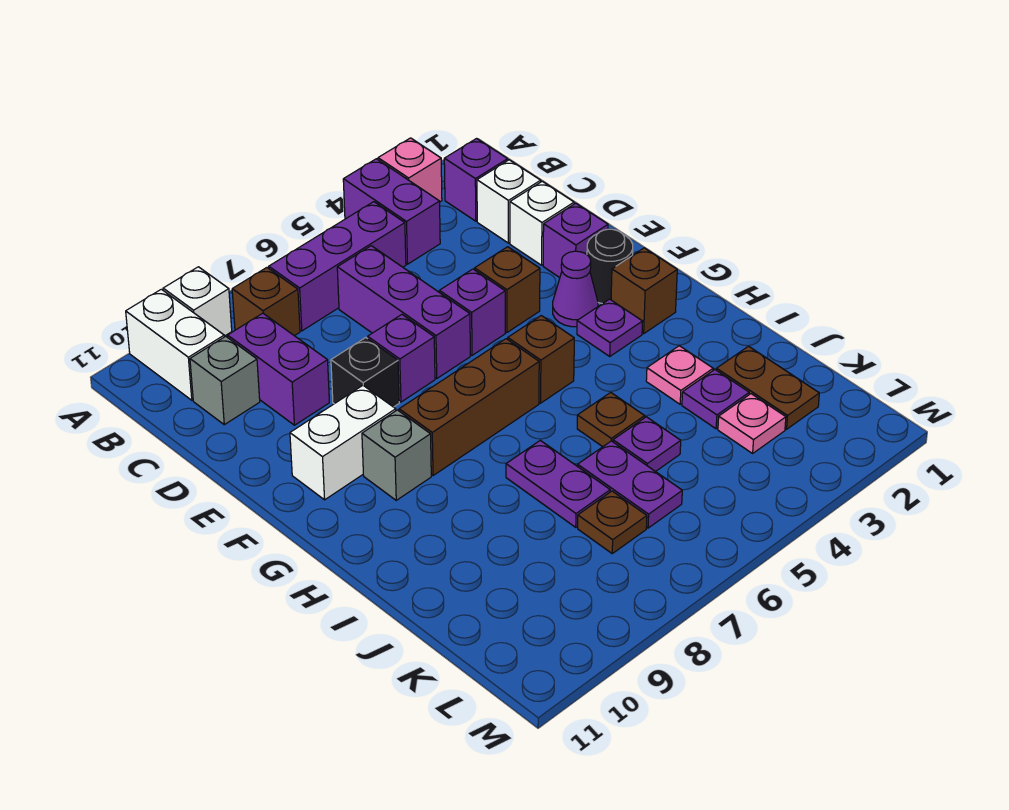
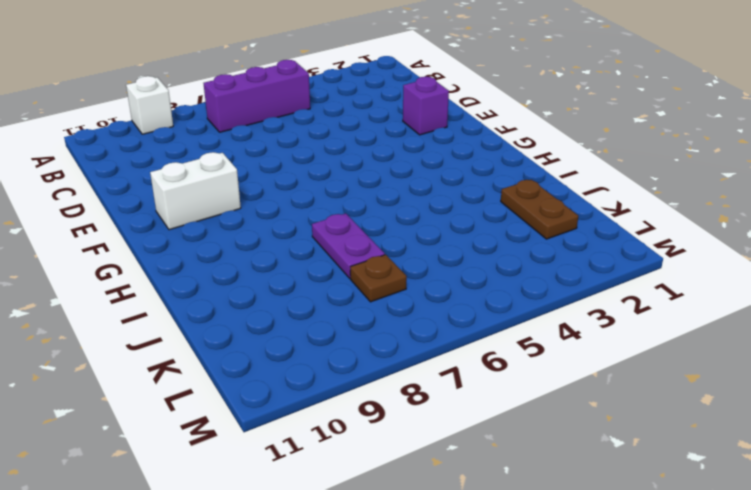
none -> pink 1x1 brick [378,138,442,202]
none -> purple 1x2 brick [343,159,440,264]
none -> white 1x2 brick [126,289,224,400]
none -> purple 1x1 brick [444,139,508,221]

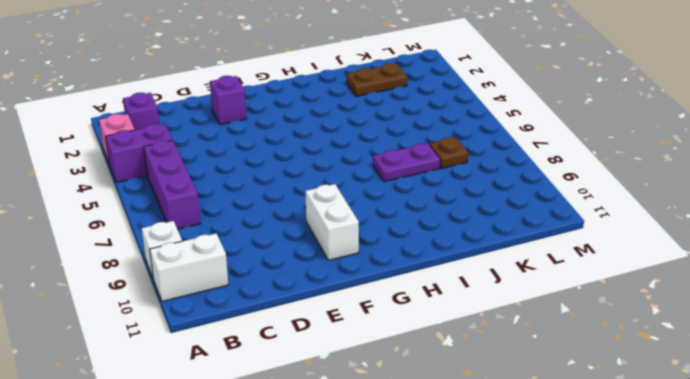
none -> brown 1x1 brick [232,268,300,336]
none -> white 1x1 brick [477,160,541,243]
none -> purple 1x3 brick [337,246,470,378]
none -> purple 1x2 brick [228,313,329,425]

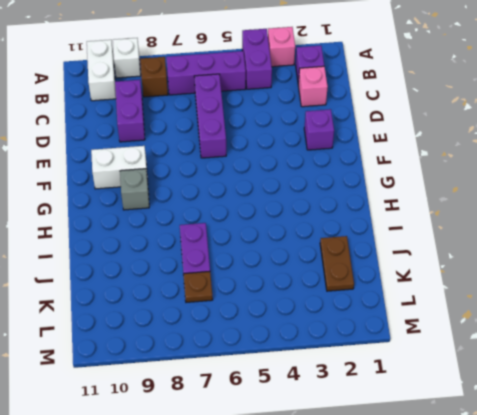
pink 1x1 brick [299,66,328,107] -> white 1x1 brick [477,160,541,243]
none -> grey 1x1 brick [190,336,260,425]
none -> white 1x1 brick [510,181,574,265]
none -> brown 1x1 brick [475,247,540,333]
none -> purple 1x1 brick [439,269,505,355]

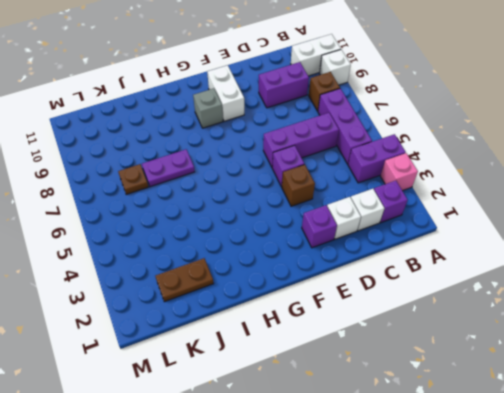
none -> grey 1x1 brick [190,336,260,425]
none -> purple 1x1 brick [368,315,435,402]
none -> black 1x1 brick [331,338,399,407]
none -> black 1x1 round brick [587,229,633,304]

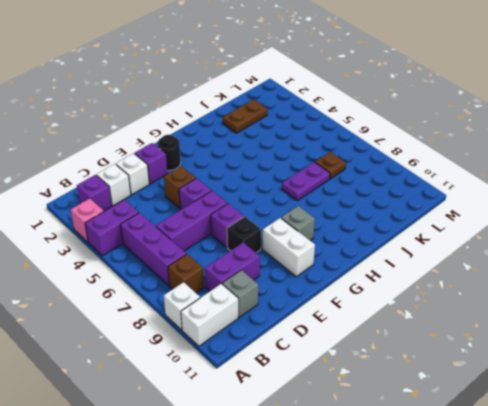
none -> purple 1x1 cone [553,251,598,327]
none -> brown 1x1 brick [611,248,677,334]
none -> purple 1x1 plate [577,299,643,356]
none -> brown 1x1 brick [508,316,574,403]

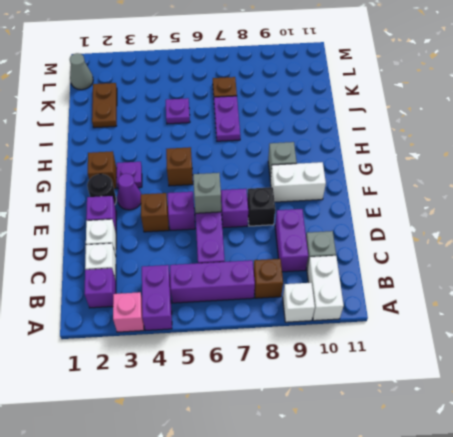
grey 1x1 brick [193,173,221,213] -> none
grey 1x1 cone [70,53,93,90] -> none
none -> brown 1x3 brick [399,339,539,476]
none -> pink 1x1 plate [646,346,713,404]
none -> brown 1x1 plate [577,393,645,447]
none -> purple 1x1 plate [682,370,749,429]

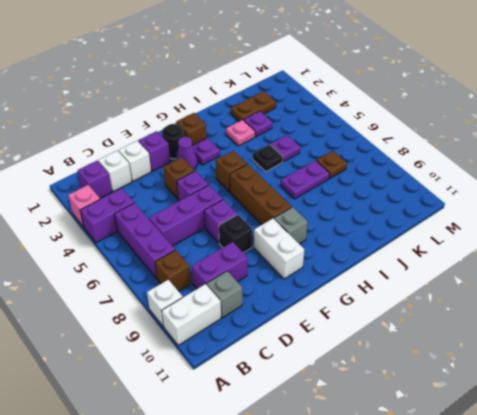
black 1x1 plate [253,144,283,171] -> brown 1x1 plate [577,393,645,447]
none -> purple 1x2 plate [578,441,682,528]
none -> pink 1x1 plate [718,394,786,453]

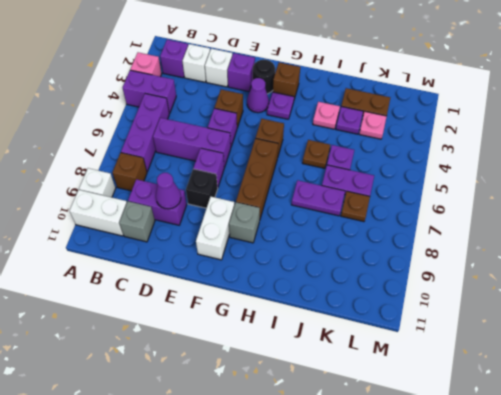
purple 1x1 cone [156,173,181,209] -> none

